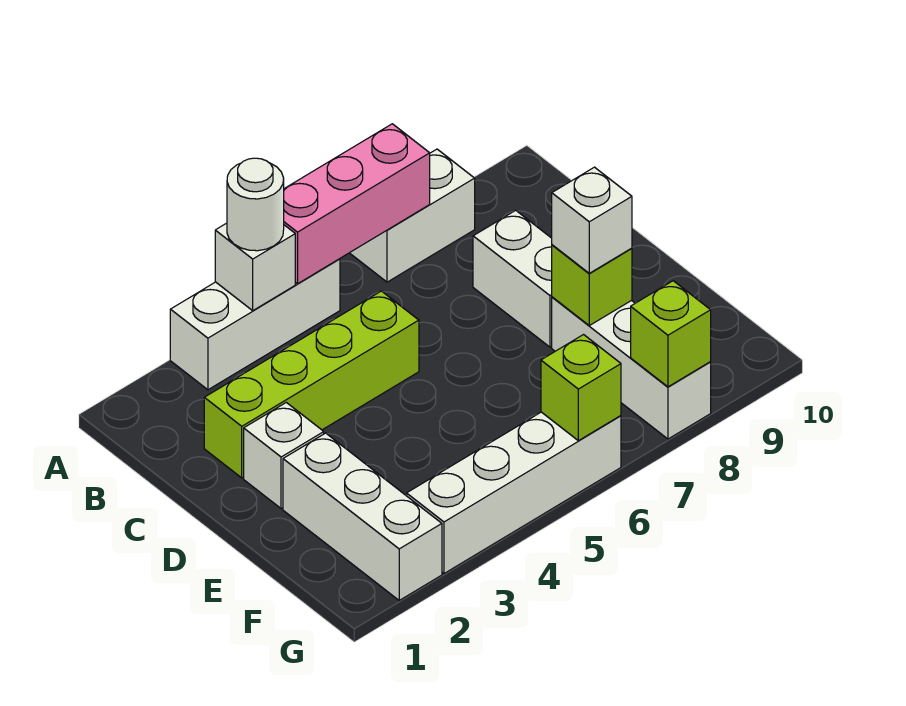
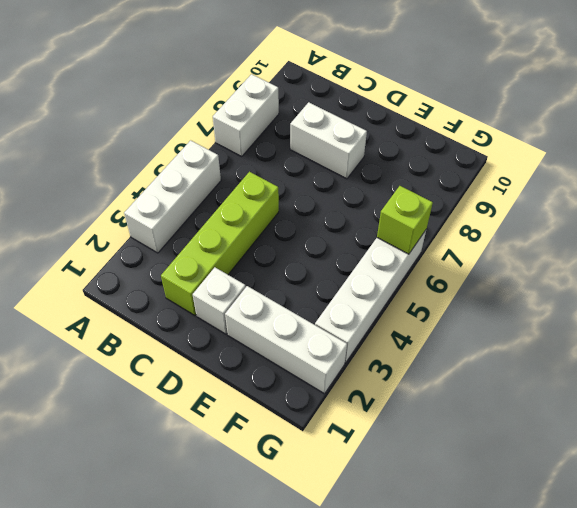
none -> white 1x3 brick [552,297,711,439]
none -> white 1x1 brick [215,223,295,310]
none -> pink 1x3 brick [284,124,430,284]

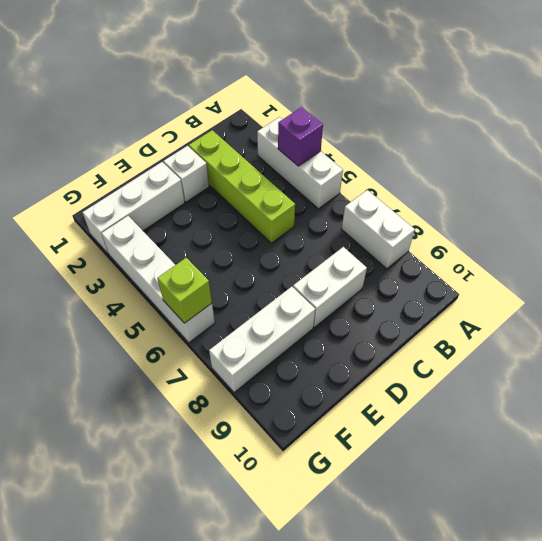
purple 1x1 brick [278,107,323,166] -> white 1x1 brick [215,223,295,310]
none -> pink 1x3 brick [284,124,430,284]
none -> lime 1x1 brick [552,245,632,325]
none -> lime 1x1 brick [631,281,711,387]

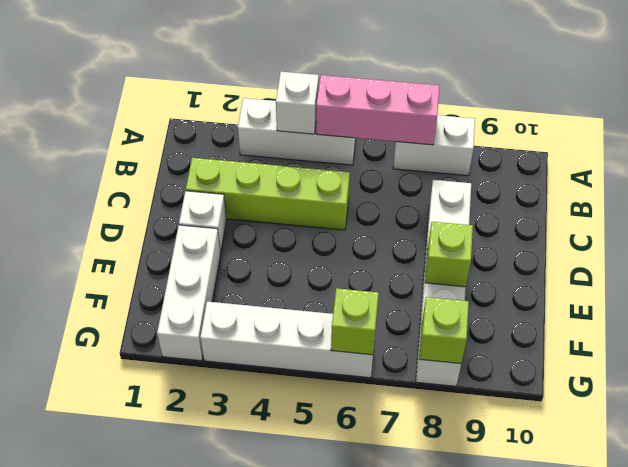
none -> white 1x1 round brick [227,158,284,251]
none -> white 1x1 brick [552,167,632,273]

